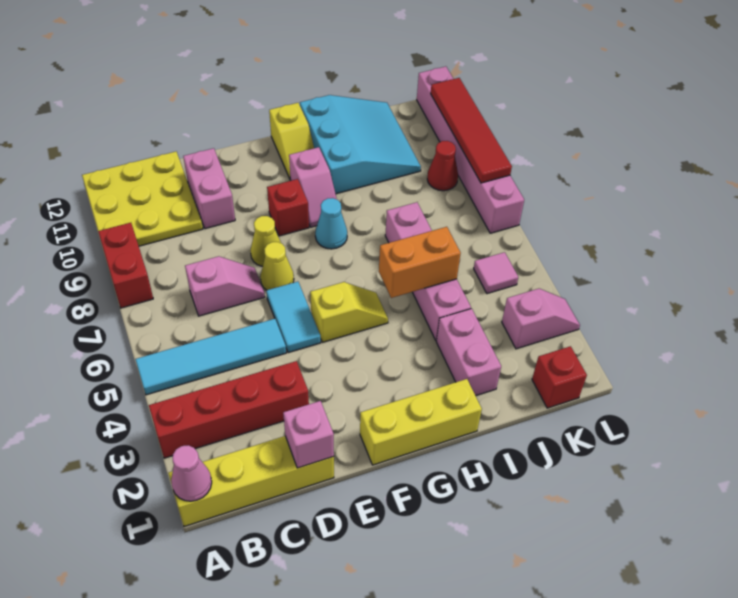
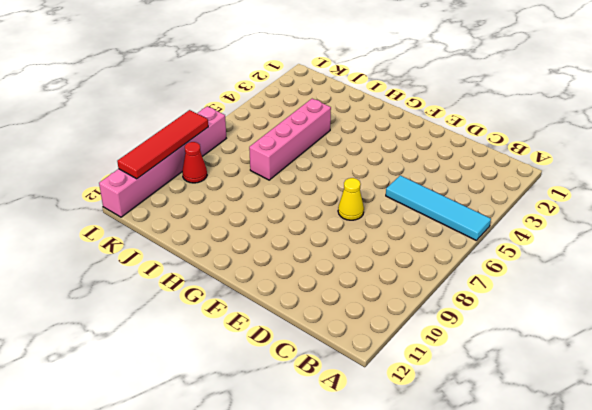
none -> yellow 1x4 brick [168,436,334,527]
none -> red 1x4 brick [149,361,309,458]
none -> red 1x2 brick [98,223,153,308]

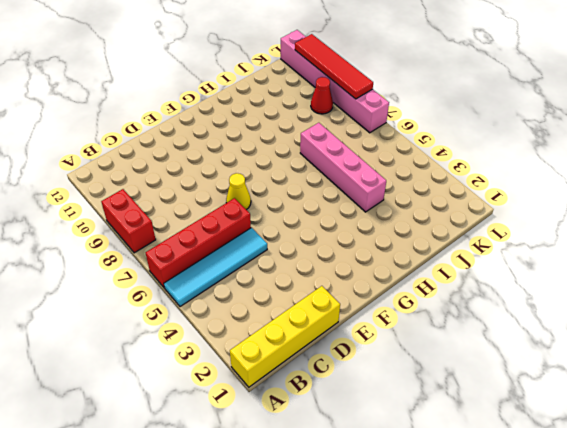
red 1x4 brick [146,198,251,288] -> red 1x4 brick moved to [149,361,309,458]
none -> yellow 3x3 plate [82,152,203,246]
none -> pink 1x2 slope [185,256,265,316]
none -> pink 1x2 brick [183,148,235,229]

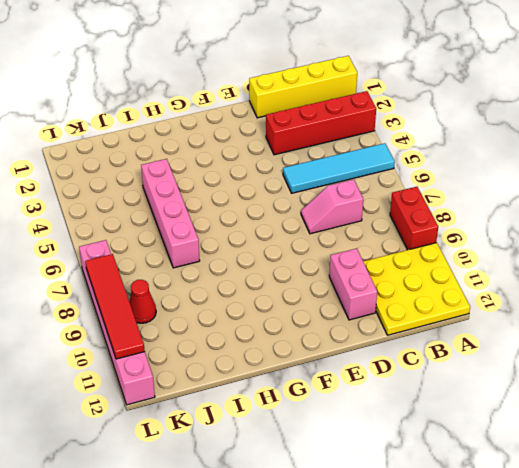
none -> cyan 1x2 tile [266,282,321,353]
none -> yellow 1x1 cone [260,242,294,290]
none -> yellow 1x1 cone [250,216,281,266]

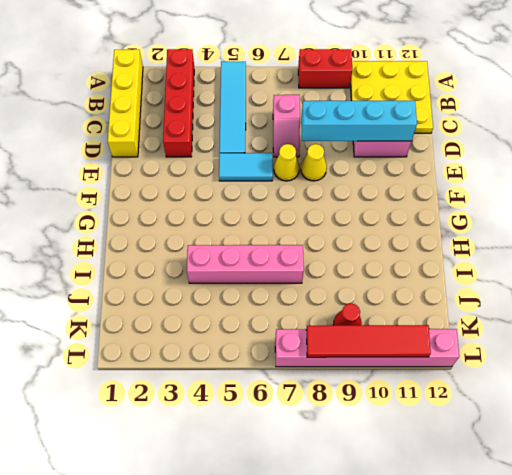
cyan 1x4 brick [301,101,417,141] -> none
none -> yellow 1x3 brick [360,379,482,465]
none -> yellow 1x2 slope [310,282,388,342]
none -> red 1x1 brick [267,179,309,236]

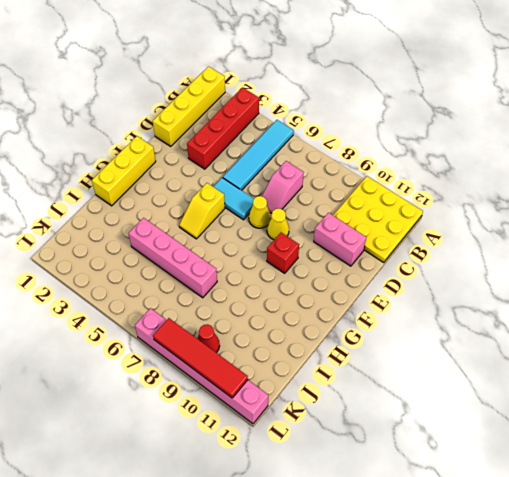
none -> red 1x2 brick [98,223,153,308]
none -> cyan 1x1 cone [315,198,347,249]
none -> pink 1x2 slope [289,147,337,227]

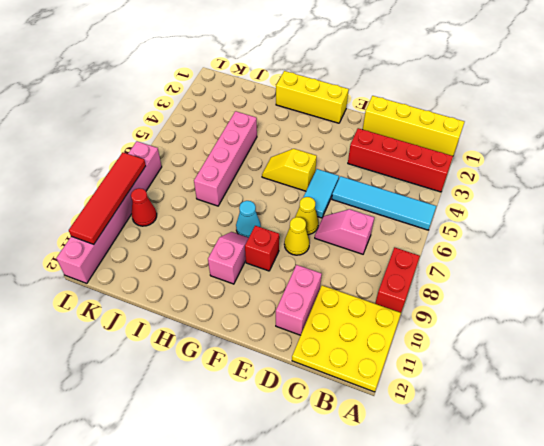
none -> yellow 1x2 slope [269,103,314,179]
none -> cyan 3x3 slope [300,95,421,194]
none -> pink 1x2 brick [436,309,501,396]

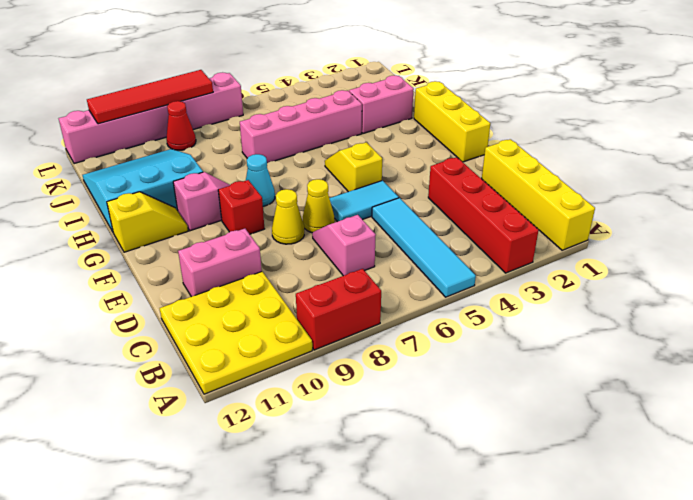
none -> red 1x1 brick [532,346,587,408]
none -> pink 1x2 slope [502,289,580,349]
none -> pink 1x1 tile [474,252,518,294]

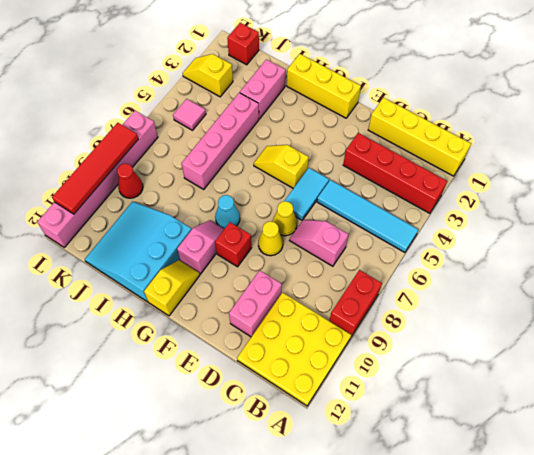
yellow 1x2 slope [183,54,233,97] -> pink 1x2 slope [502,289,580,349]
none -> pink 1x1 cone [171,445,212,501]
none -> pink 1x1 brick [283,401,334,468]
none -> orange 1x2 brick [379,227,461,298]

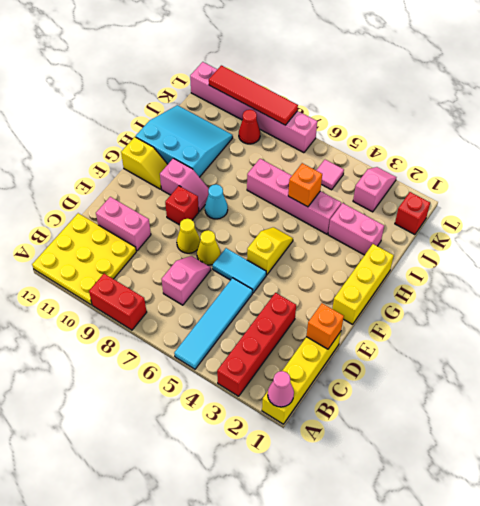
orange 1x1 brick [306,303,344,349] -> pink 1x1 brick [283,401,334,468]
orange 1x1 brick [288,163,322,207] -> orange 1x2 brick [379,227,461,298]

